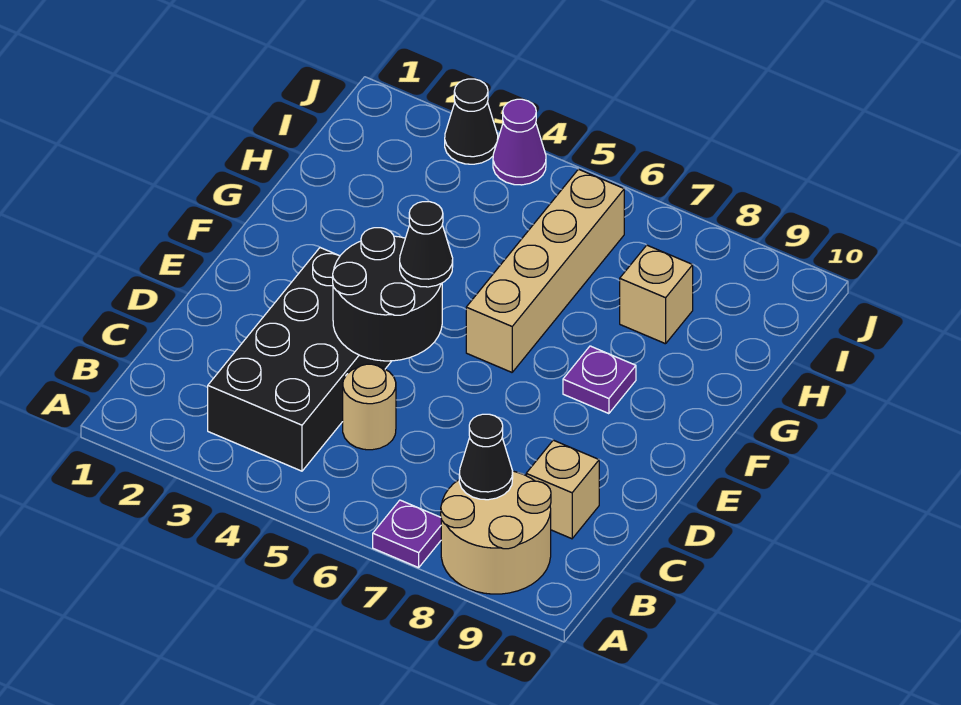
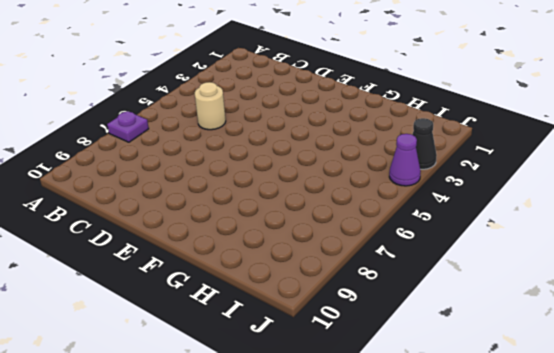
none -> tan 2x2 round brick [441,471,551,594]
none -> black 2x4 brick [208,248,391,471]
none -> tan 1x1 brick [526,440,599,539]

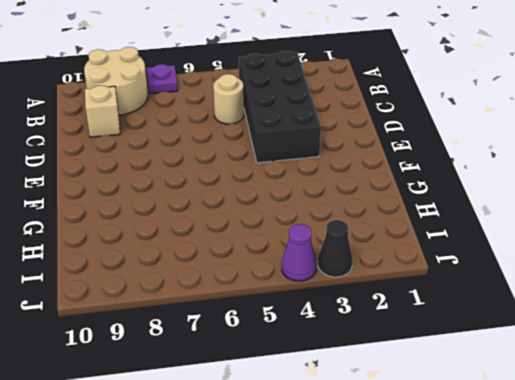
none -> tan 1x4 brick [466,169,624,372]
none -> purple 1x1 plate [563,346,636,414]
none -> tan 1x1 brick [620,245,693,344]

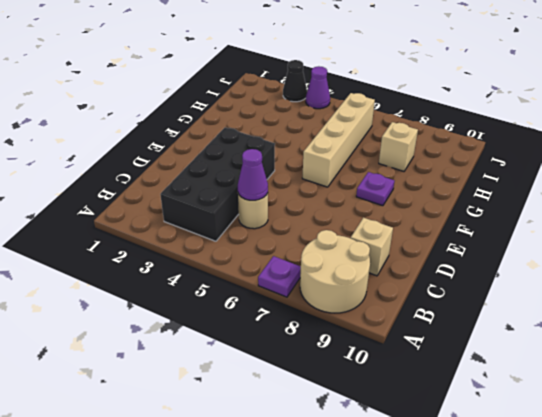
purple 1x1 cone [238,149,268,200] -> none
none -> black 1x1 cone [459,414,513,500]
none -> black 2x2 round brick [333,228,442,361]
none -> black 1x1 cone [400,202,453,287]

